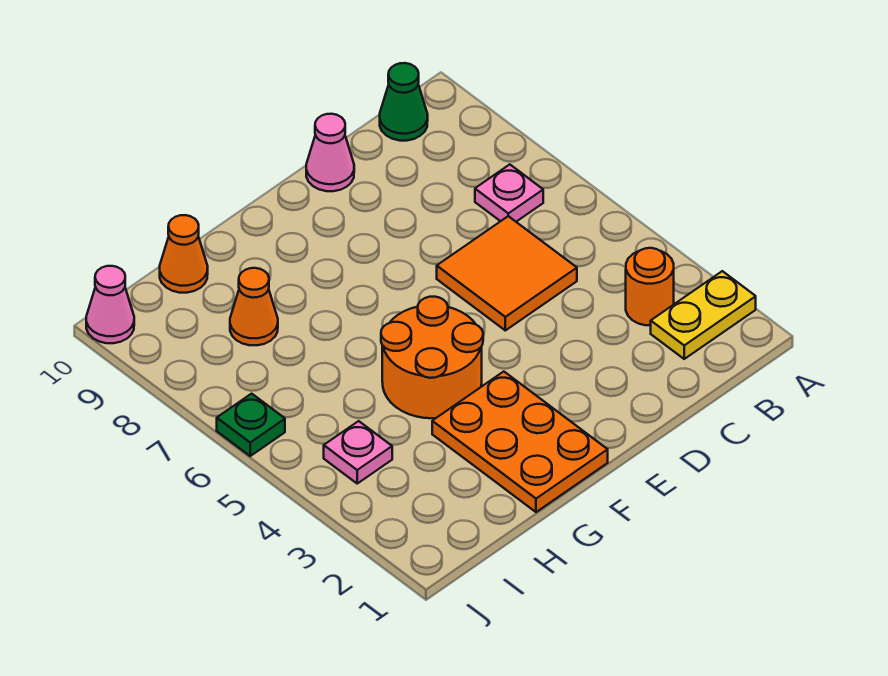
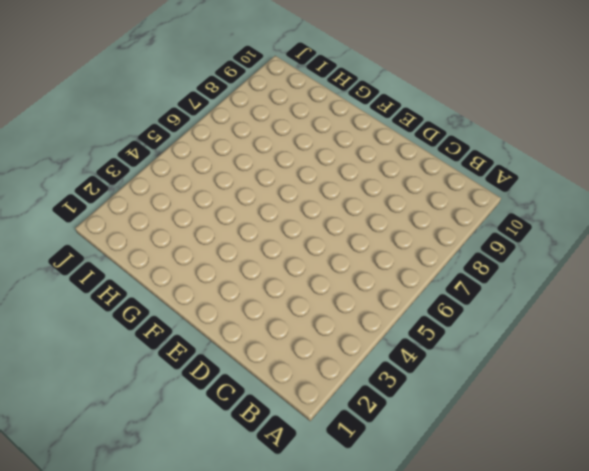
none -> yellow 1x2 plate [651,271,756,359]
none -> orange 1x1 round brick [626,248,674,325]
none -> pink 1x1 plate [475,164,543,222]

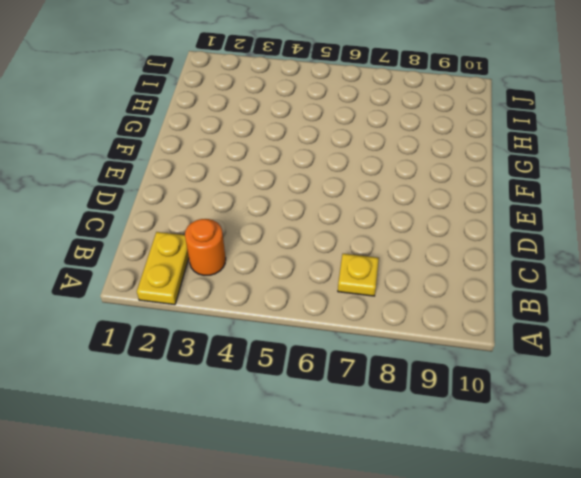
yellow 1x1 plate [338,254,379,296] -> pink 1x1 plate [475,164,543,222]
none -> green 1x1 cone [380,63,428,141]
none -> orange 2x2 tile [437,216,577,330]
none -> pink 1x1 cone [306,114,354,191]

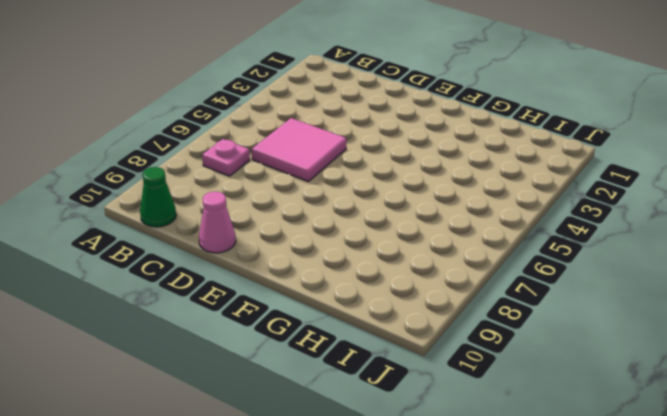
pink 2x2 tile [252,118,346,182] -> orange 2x2 tile [437,216,577,330]
none -> yellow 1x2 plate [651,271,756,359]
none -> orange 1x1 round brick [626,248,674,325]
none -> orange 2x3 plate [432,372,608,512]

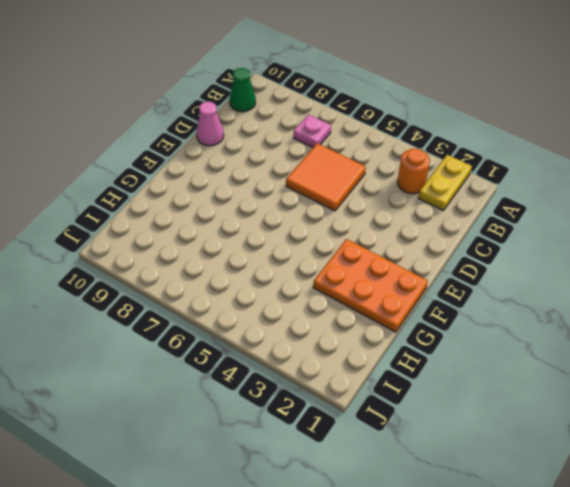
none -> orange 2x2 round brick [381,297,483,418]
none -> orange 1x1 cone [230,268,278,345]
none -> orange 1x1 cone [160,215,208,293]

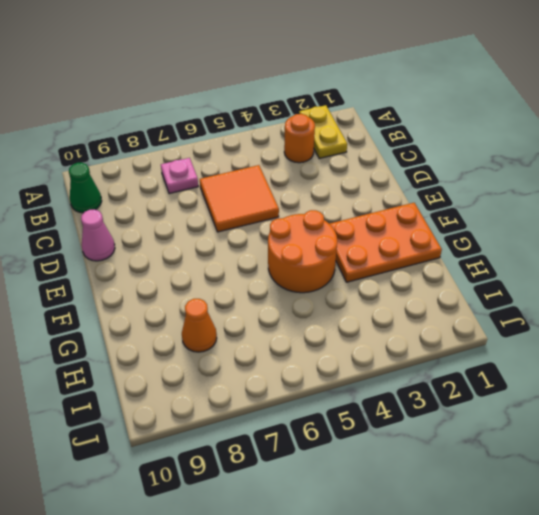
none -> orange 1x1 cone [160,215,208,293]
none -> pink 1x1 plate [324,421,392,483]
none -> green 1x1 plate [217,394,285,456]

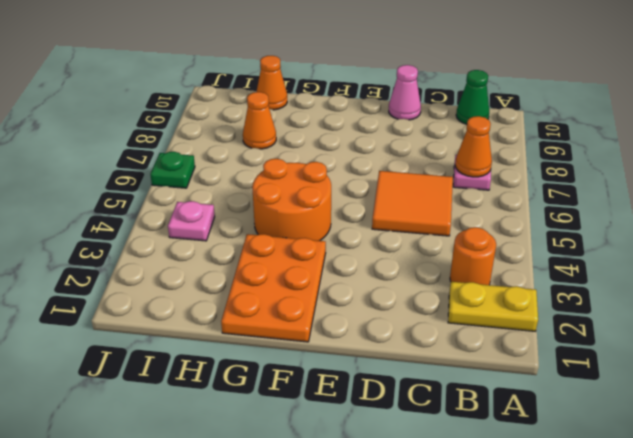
orange 1x1 cone [455,116,492,177] -> none
none -> pink 1x1 cone [86,266,134,343]

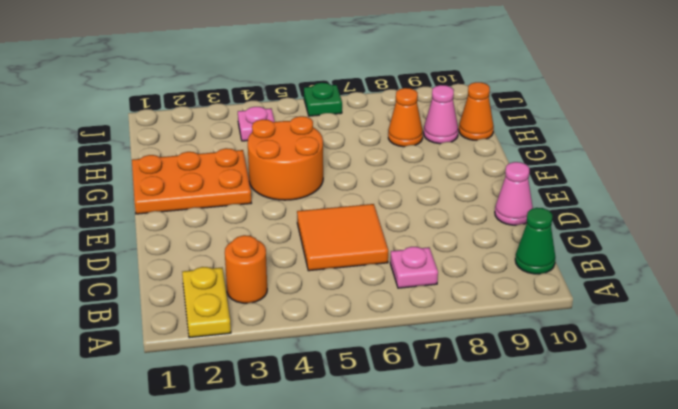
pink 1x1 cone [424,85,458,144] -> pink 1x1 cone moved to [86,266,134,343]

